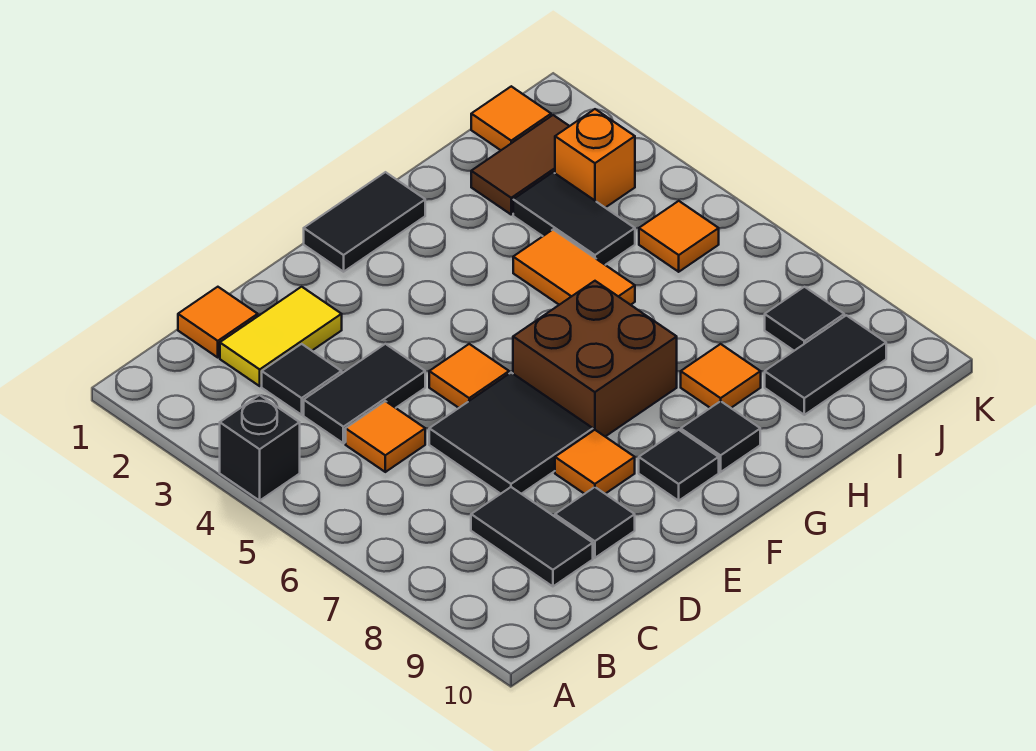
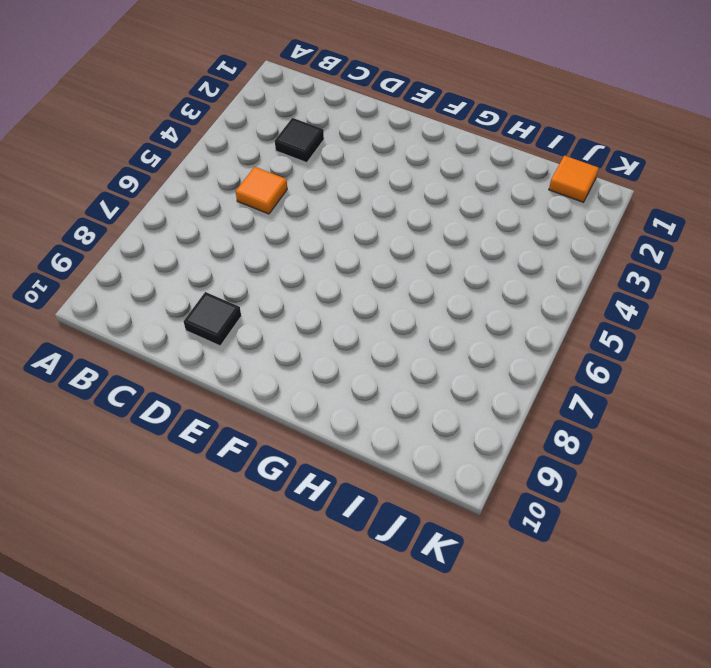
none -> black 1x1 brick [220,395,300,501]
none -> orange 1x1 tile [178,287,258,357]
none -> yellow 1x2 tile [220,287,342,386]

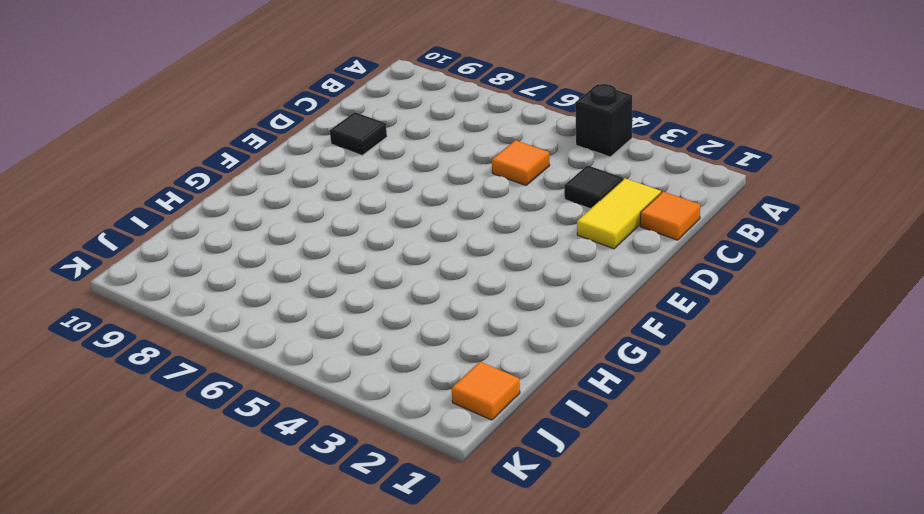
none -> black 1x2 tile [304,344,425,443]
none -> black 1x2 tile [471,487,593,586]
none -> black 2x2 tile [429,373,593,494]

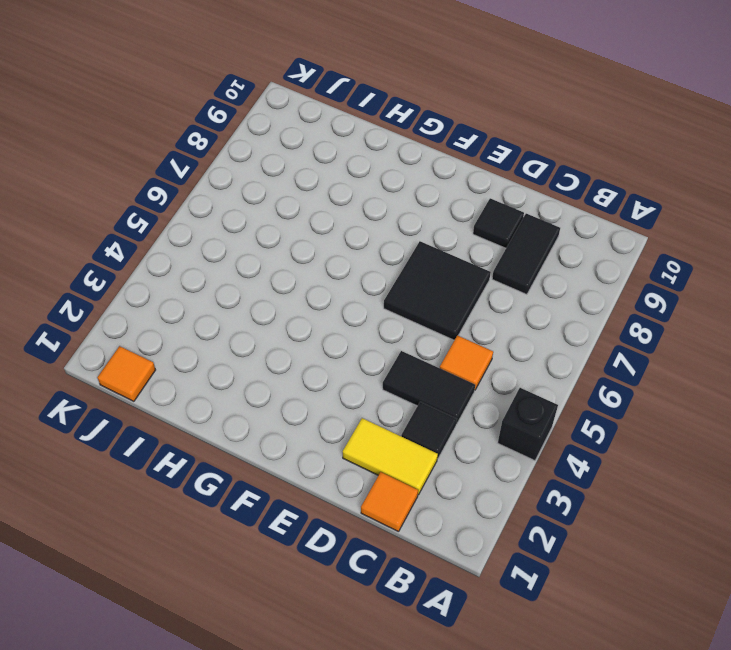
none -> orange 1x1 tile [429,344,509,408]
none -> orange 1x1 tile [555,430,635,494]
none -> black 1x2 tile [304,172,425,272]

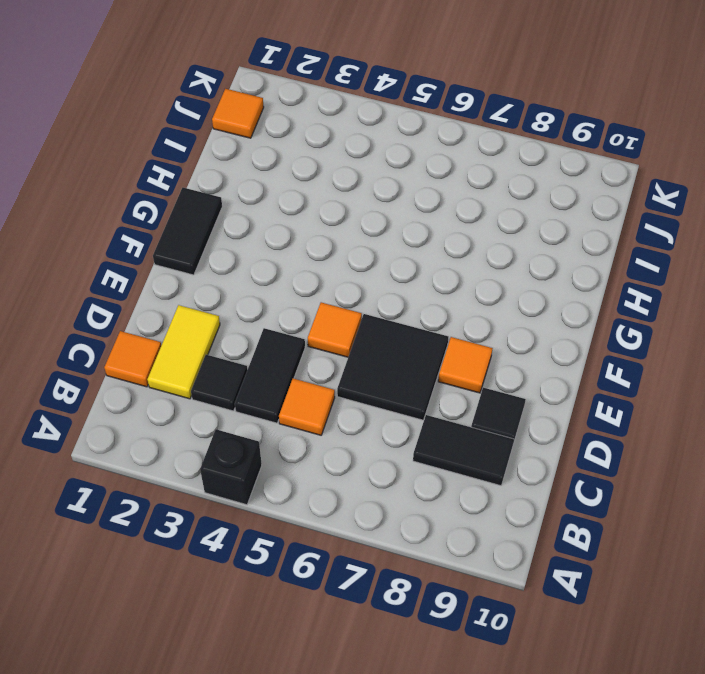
none -> brown 2x2 brick [513,281,677,436]
none -> black 1x1 tile [639,430,719,501]
none -> black 1x1 tile [681,401,760,472]

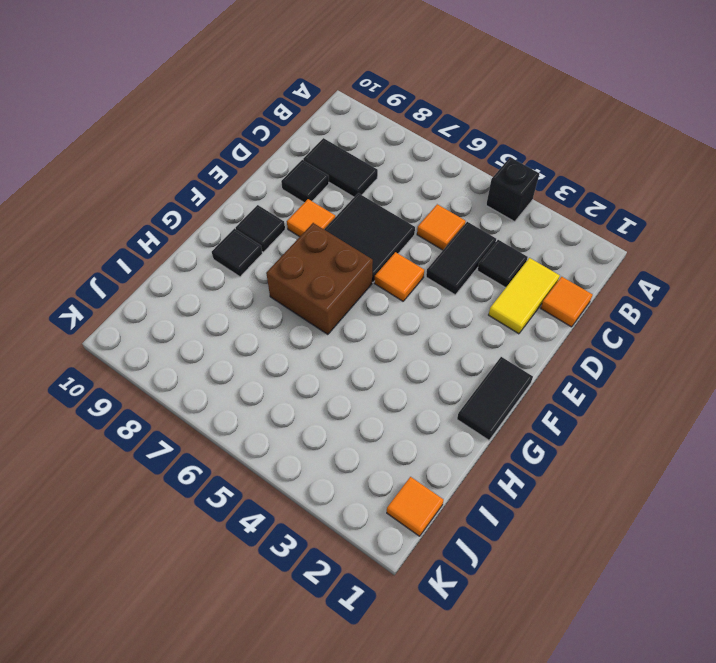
none -> orange 1x2 tile [513,230,635,305]
none -> orange 1x1 tile [681,344,761,408]
none -> brown 1x2 tile [471,115,569,214]

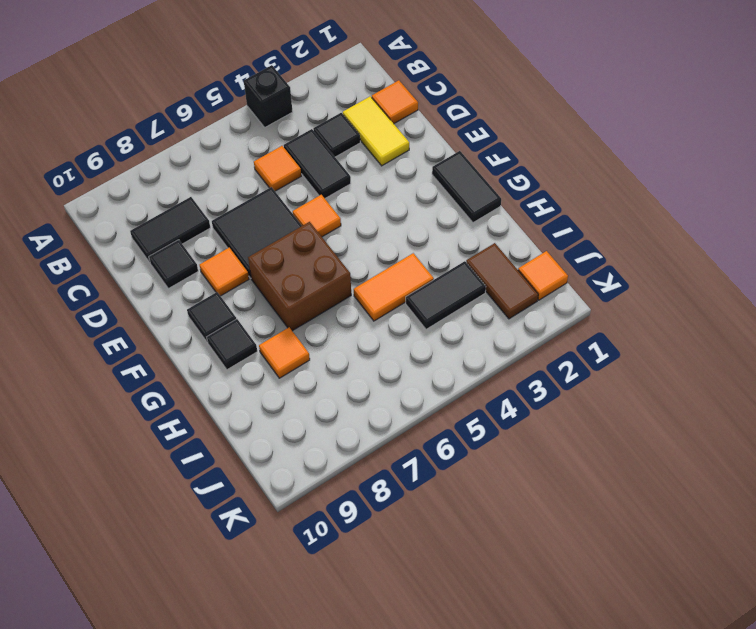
none -> black 1x2 tile [765,315,886,415]
none -> orange 1x1 brick [555,109,635,208]
none -> orange 1x1 tile [639,201,719,272]

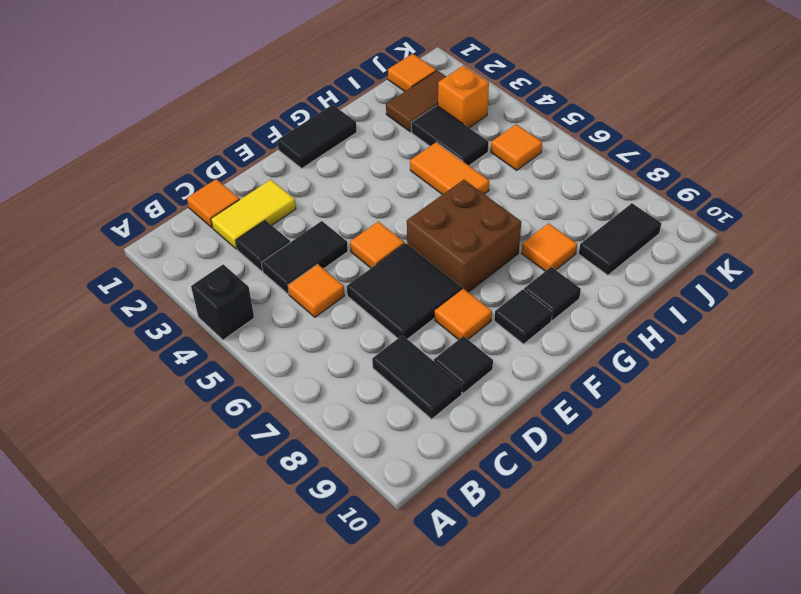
none -> black 1x1 tile [765,287,844,351]

